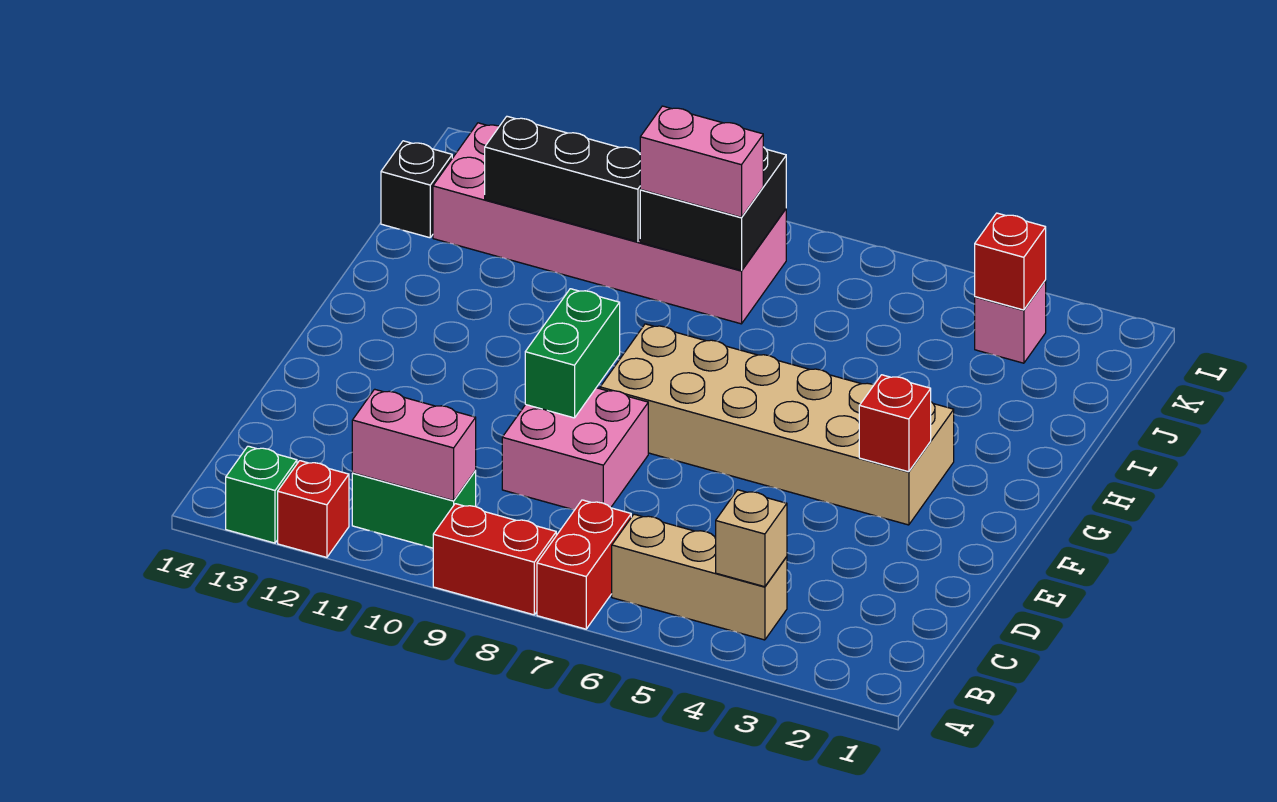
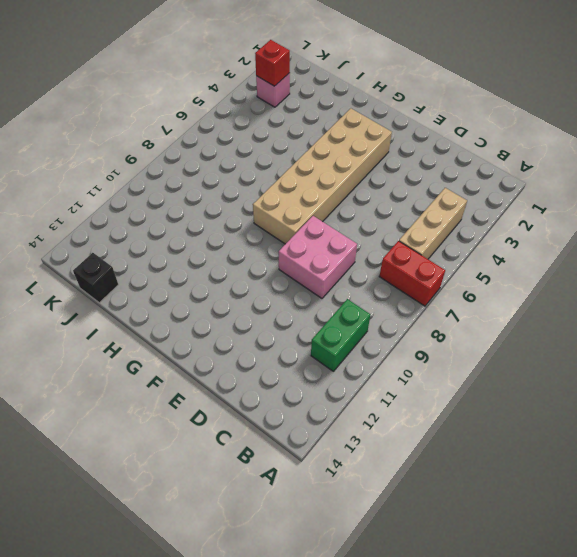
none -> red 1x2 brick [433,504,556,615]
none -> red 1x1 brick [278,461,349,557]
none -> green 1x1 brick [226,446,297,543]

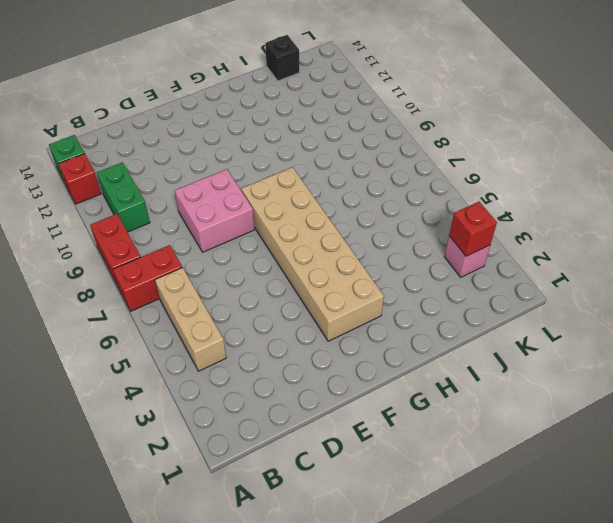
none -> pink 2x6 brick [433,123,786,324]
none -> tan 1x1 brick [716,490,787,587]
none -> pink 1x2 brick [352,389,476,501]

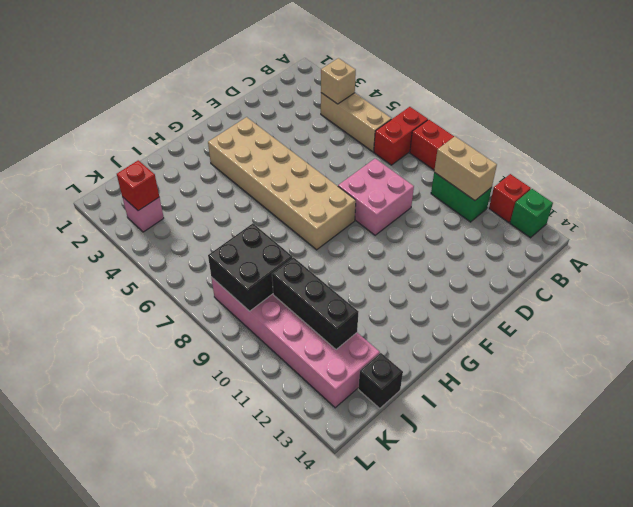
tan 1x2 brick [434,137,497,200] -> pink 1x2 brick [352,389,476,501]
none -> green 1x2 brick [525,289,620,418]
none -> red 1x1 brick [859,375,931,472]
none -> pink 1x2 brick [640,106,763,217]

